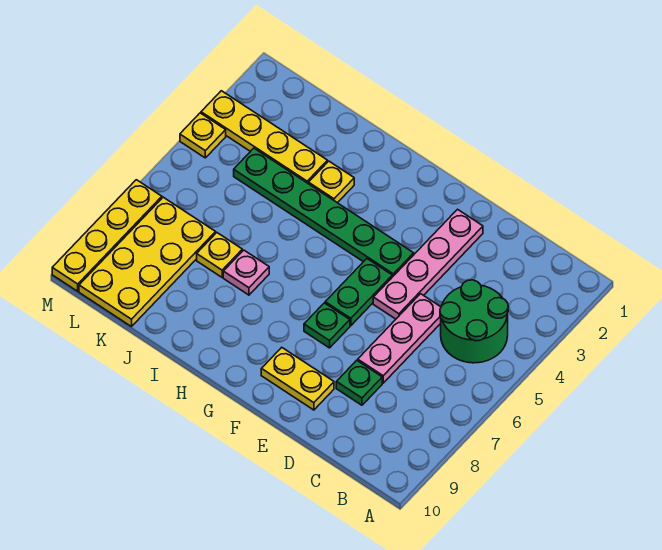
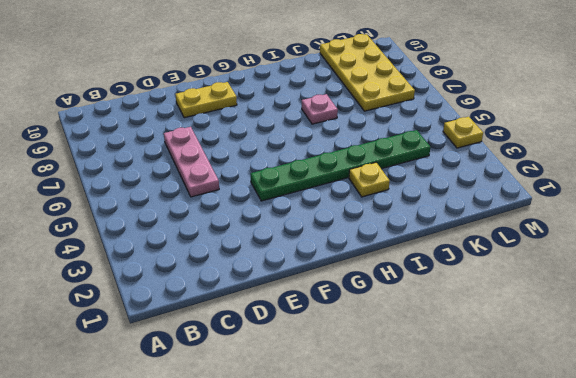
none -> green 2x2 round brick [440,280,508,363]
none -> green 1x1 plate [336,360,382,405]
none -> pink 1x4 plate [373,209,483,319]

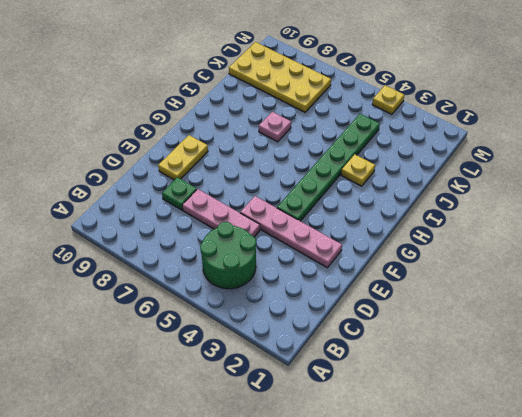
none -> green 1x2 plate [325,259,392,326]
none -> green 1x1 plate [304,303,350,348]
none -> yellow 1x4 plate [201,91,327,184]

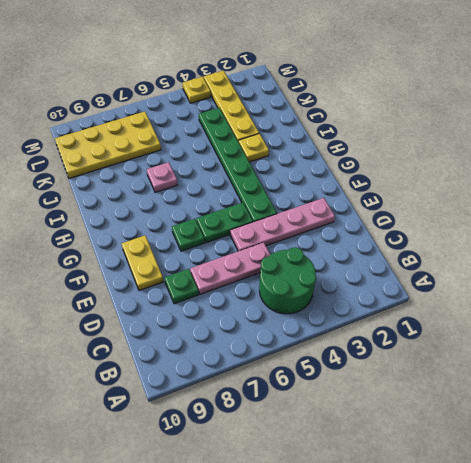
none -> yellow 1x1 plate [197,233,242,277]
none -> yellow 1x4 plate [52,180,162,291]

